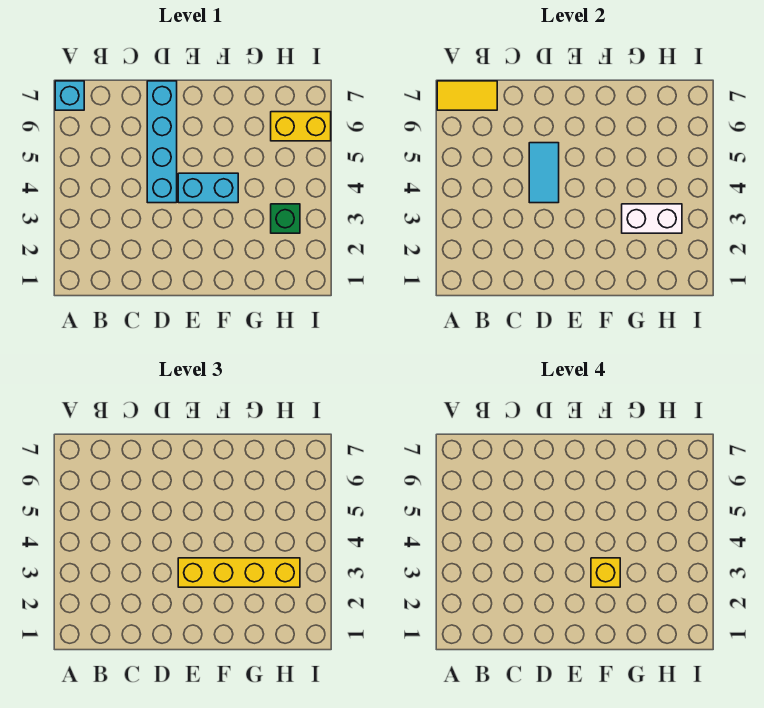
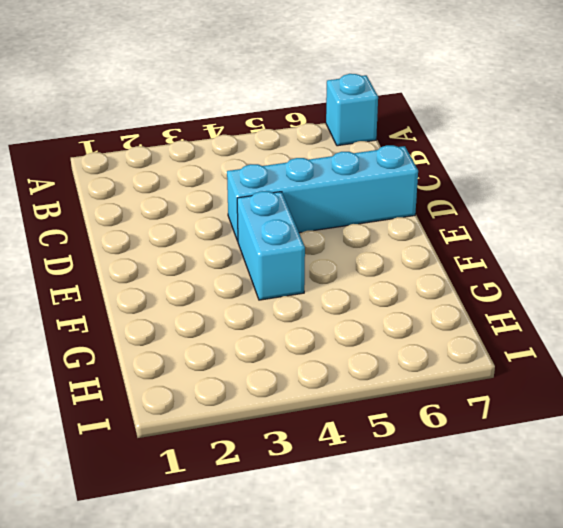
none -> green 1x1 brick [271,204,300,233]
none -> yellow 1x2 brick [271,112,331,141]

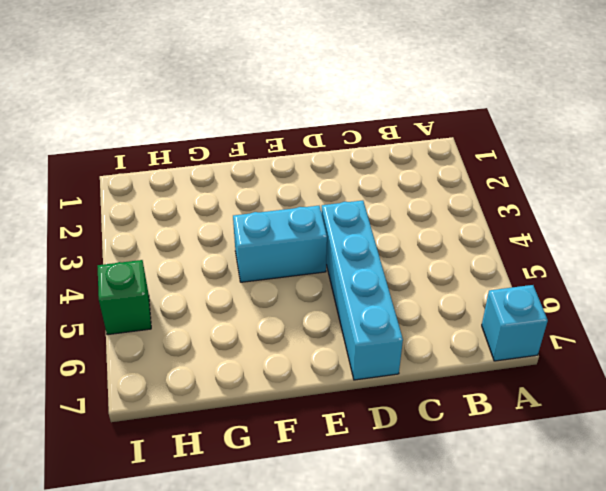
green 1x1 brick [98,260,151,335] -> green 1x1 brick moved to [271,204,300,233]
none -> yellow 1x2 brick [271,112,331,141]
none -> yellow 1x2 tile [437,81,497,110]

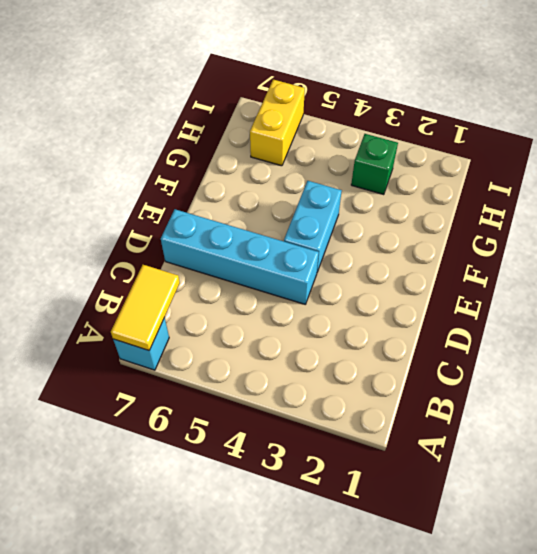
none -> cyan 1x2 tile [529,143,559,203]
none -> white 1x2 brick [622,204,682,233]

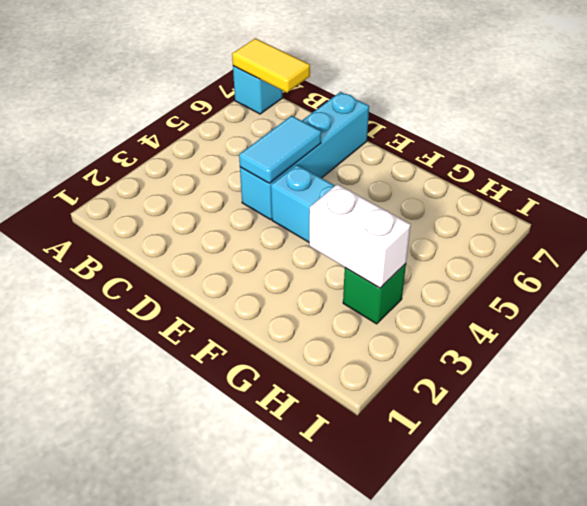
none -> yellow 1x2 brick [271,112,331,141]
none -> yellow 1x4 brick [178,558,300,587]

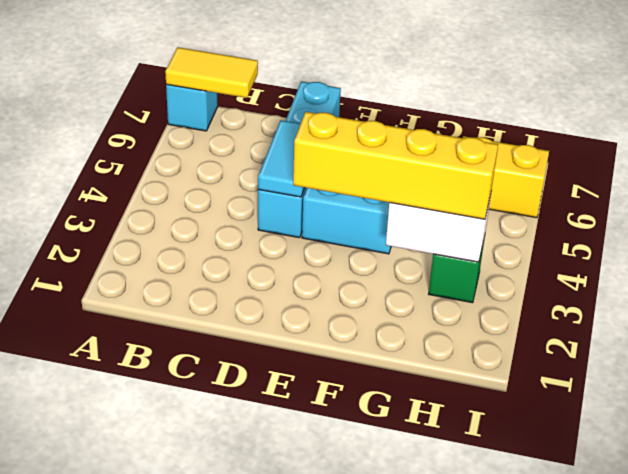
none -> yellow 1x1 brick [591,558,620,587]

